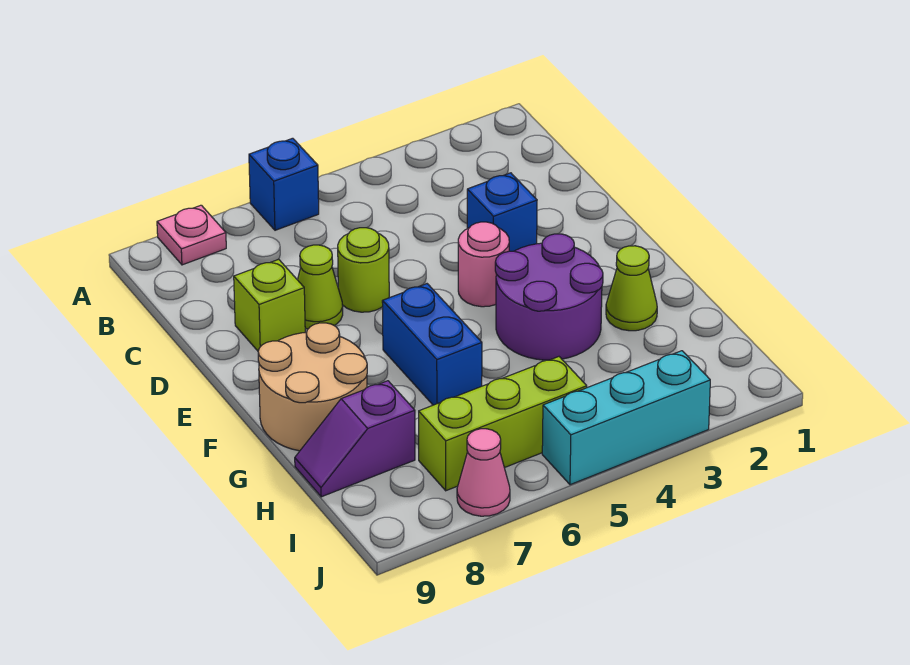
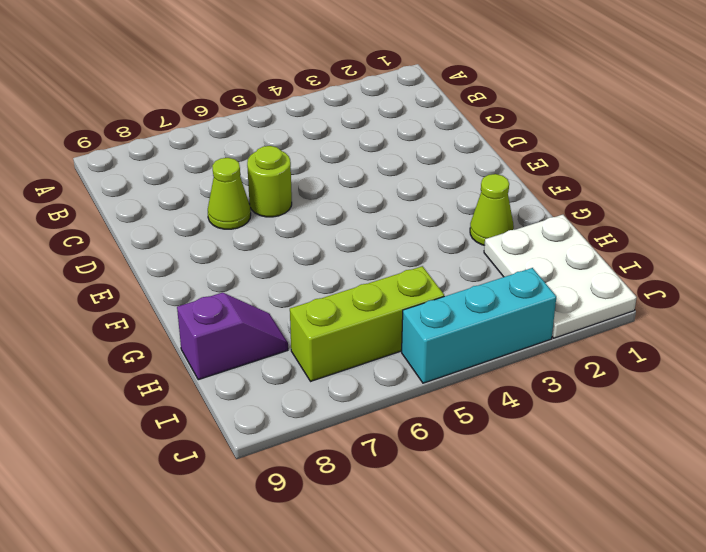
white 2x3 plate [484,215,637,338] -> none
purple 1x2 slope [177,293,288,380] -> purple 1x2 slope turned to [295,381,415,497]
none -> blue 1x1 brick [249,138,319,230]
none -> pink 1x1 plate [157,205,226,265]
none -> blue 1x1 brick [467,173,537,251]

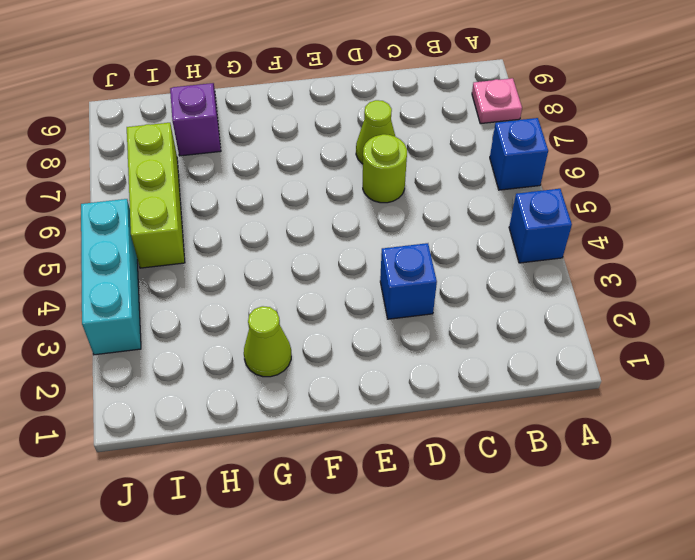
blue 1x1 brick [509,189,572,263] -> none
none -> lime 1x1 brick [234,259,305,351]
none -> pink 1x1 round brick [458,222,509,307]
none -> purple 2x2 round brick [495,234,603,360]

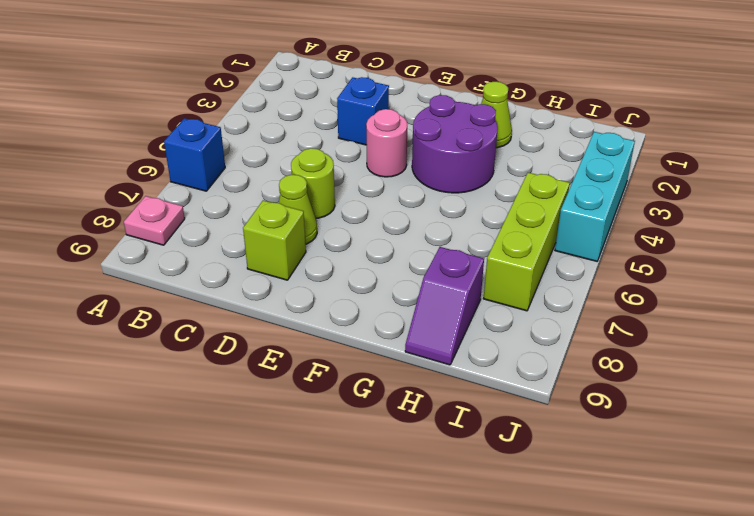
none -> blue 1x2 brick [382,284,482,405]
none -> tan 2x2 round brick [258,323,367,451]
none -> pink 1x1 cone [457,429,510,516]

